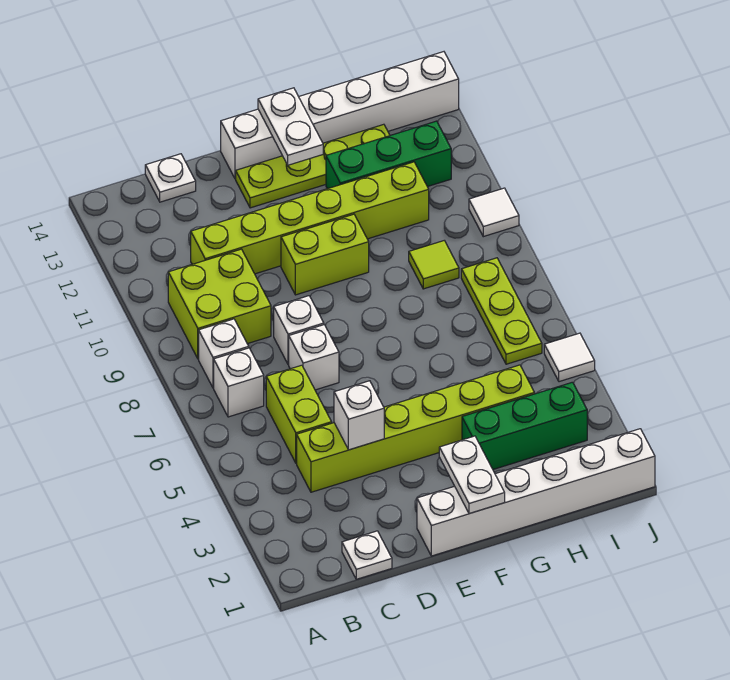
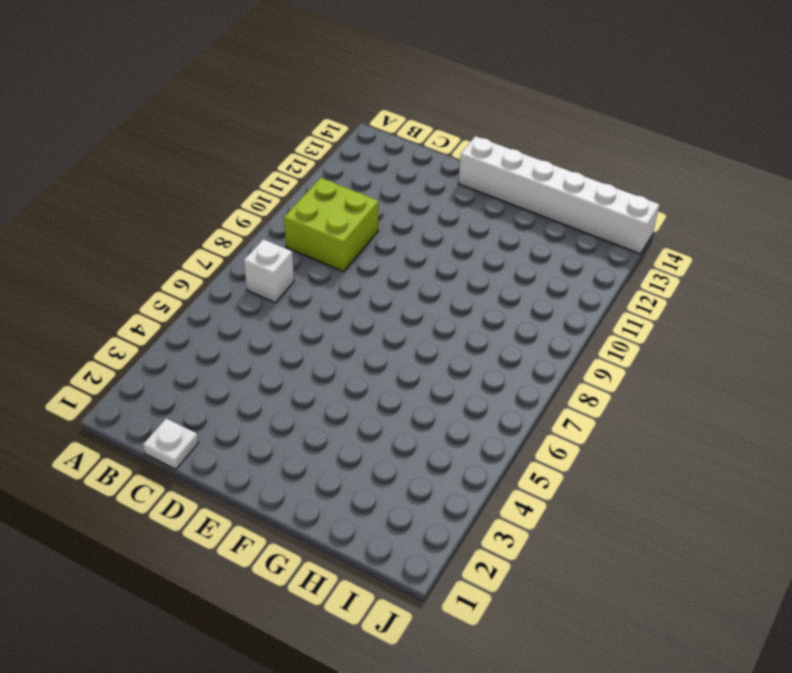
none -> white 1x1 brick [199,319,249,388]
none -> lime 1x6 brick [297,365,535,492]
none -> lime 1x2 brick [266,365,332,463]

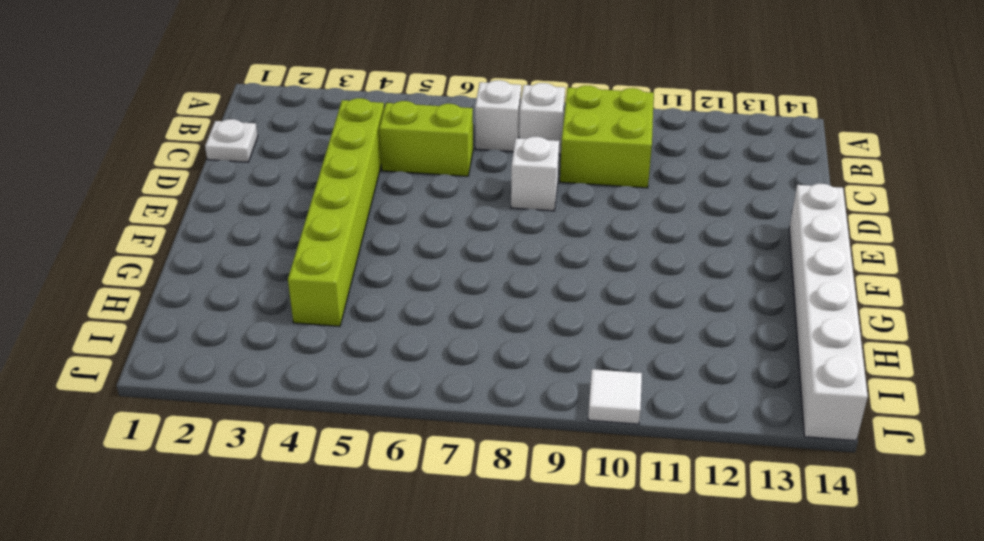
none -> lime 1x6 brick [191,162,429,274]
none -> white 1x1 plate [145,154,196,202]
none -> white 1x1 brick [289,325,339,390]

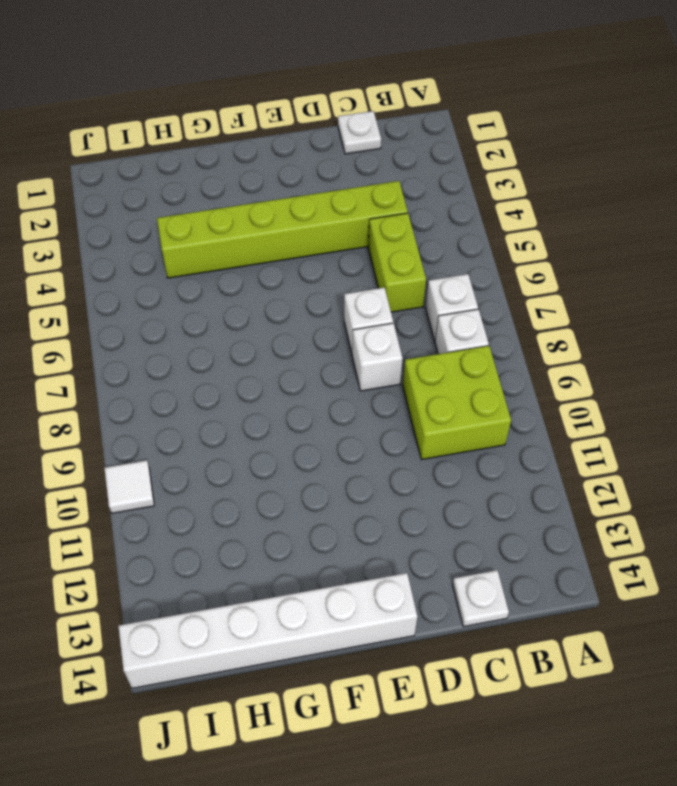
none -> lime 1x6 brick [191,162,429,274]
none -> white 1x6 brick [417,429,655,556]
none -> lime 1x2 brick [281,214,369,295]

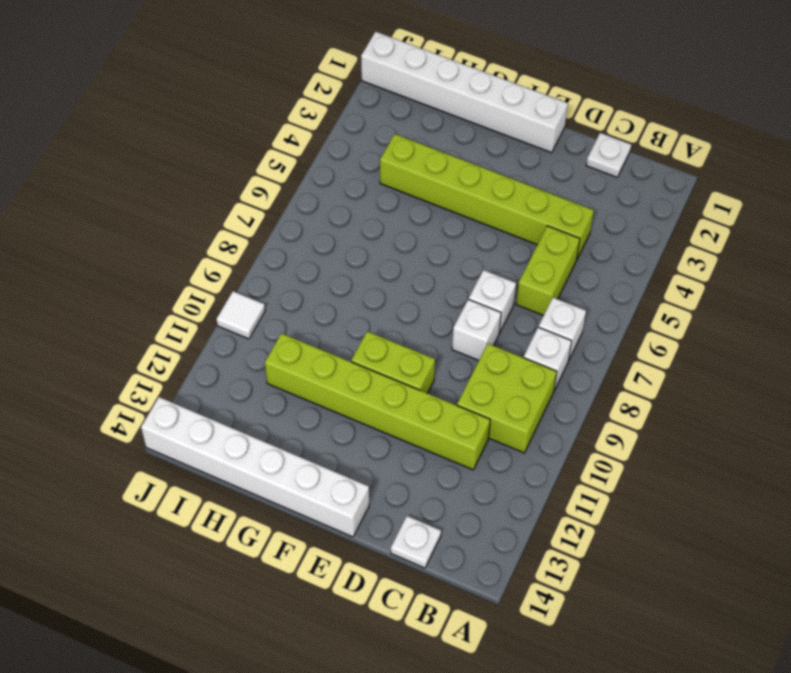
none -> lime 1x4 plate [236,124,390,208]
none -> green 1x3 brick [462,382,587,469]
none -> green 1x3 brick [326,121,451,189]

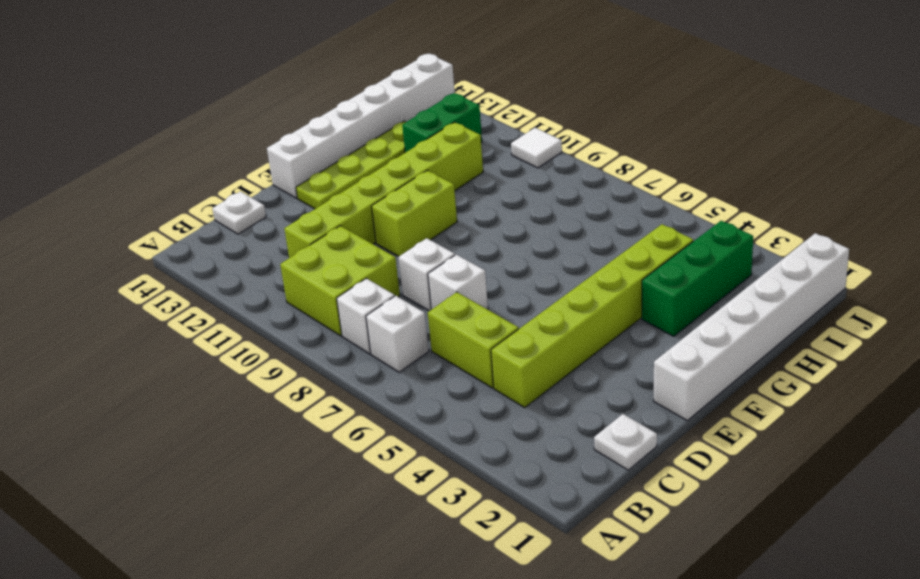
green 1x2 brick [402,93,482,153] -> green 1x3 brick [326,121,451,189]
none -> lime 1x1 tile [409,241,459,289]
none -> lime 1x3 plate [461,258,542,364]
none -> white 1x1 tile [544,333,595,382]

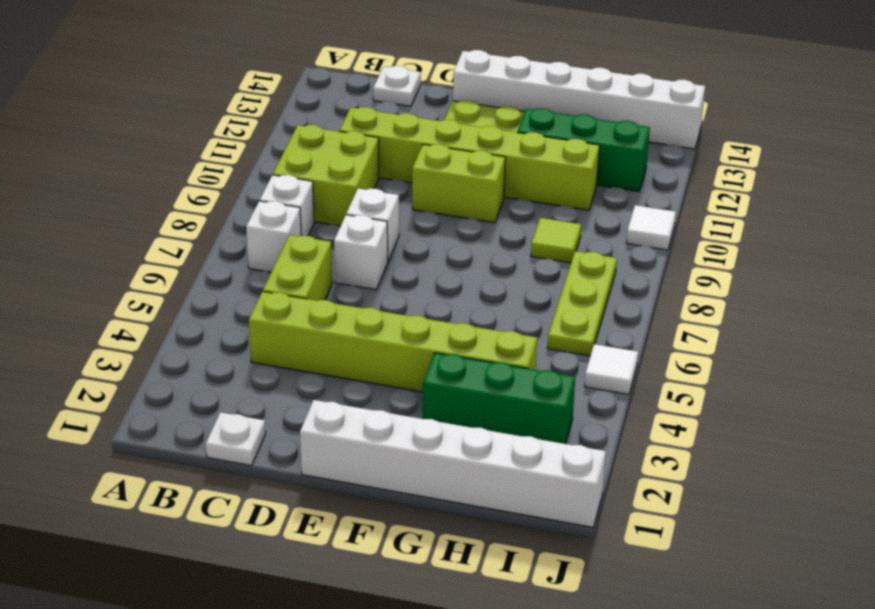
none -> white 1x1 brick [334,381,384,450]
none -> white 1x2 plate [439,436,505,514]
none -> white 1x2 plate [258,88,323,165]

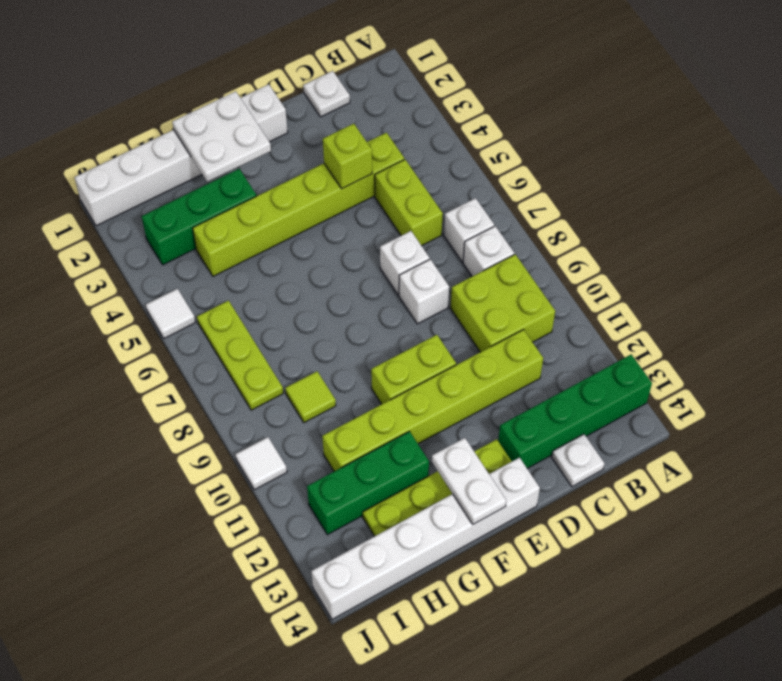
green 1x4 brick [498,355,652,468] -> none
lime 1x1 brick [323,124,372,189] -> white 1x1 brick [334,381,384,450]
white 2x2 plate [172,91,271,182] -> white 1x2 plate [439,436,505,514]

